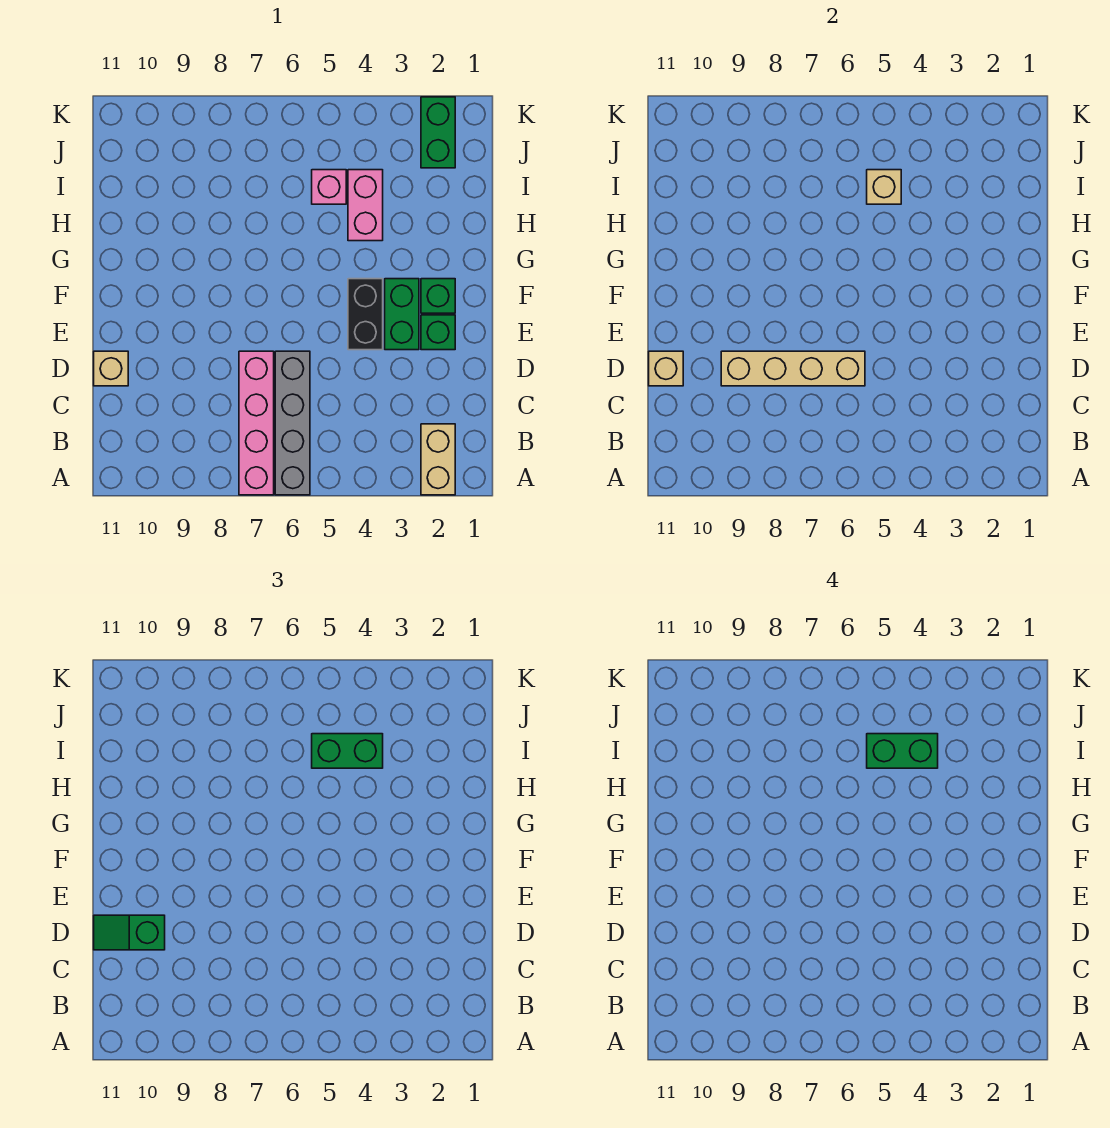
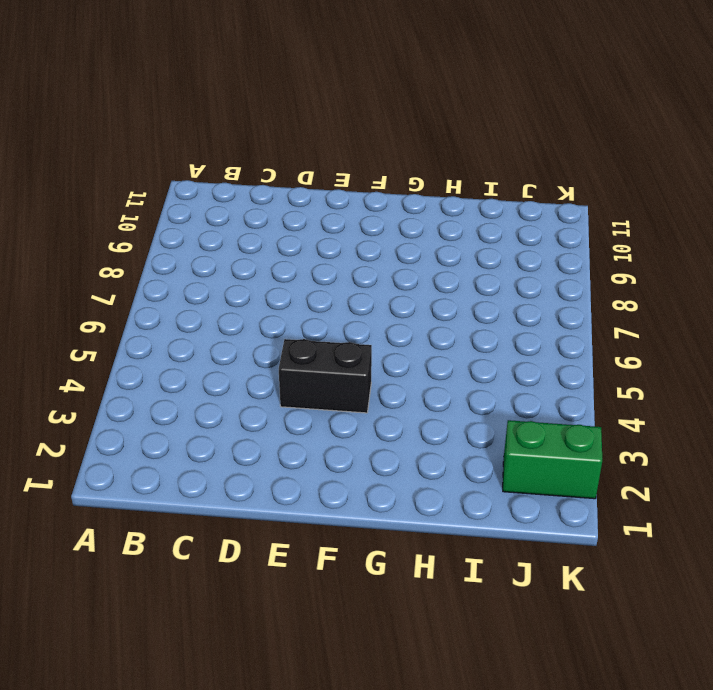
none -> tan 1x2 brick [421,424,455,495]
none -> grey 1x4 brick [275,351,310,495]
none -> pink 1x4 brick [239,351,274,495]

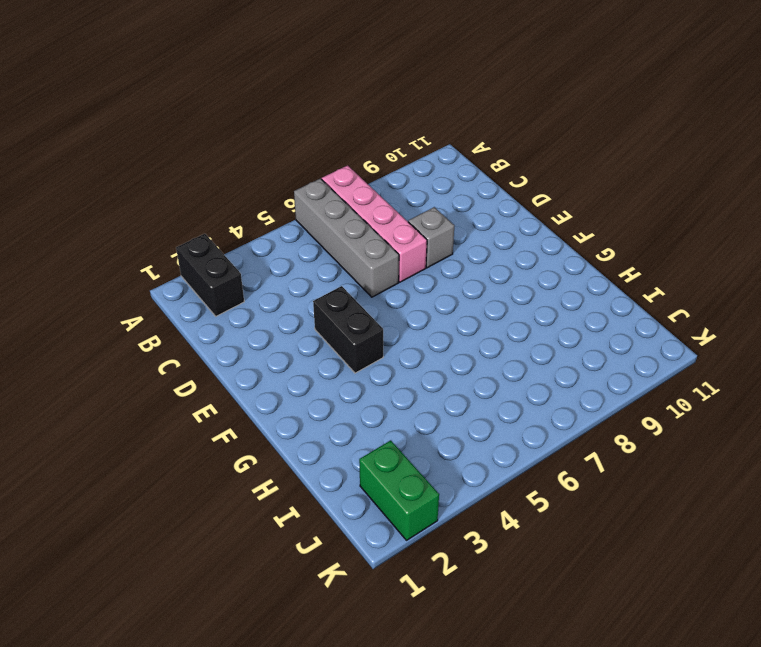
black 1x2 brick [176,234,244,316] -> tan 1x2 brick [421,424,455,495]
grey 1x1 brick [408,207,454,268] -> none
none -> tan 1x1 brick [94,351,128,386]
none -> green 1x1 brick [421,315,455,350]
none -> green 1x2 brick [385,279,419,350]

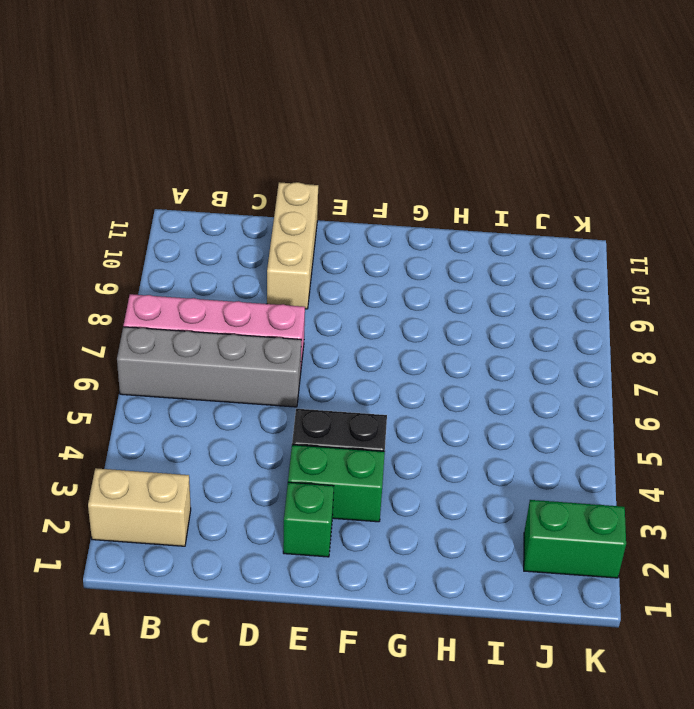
tan 1x3 brick [267,182,318,309] -> tan 1x1 brick [94,351,128,386]
none -> green 1x1 brick [421,279,455,313]
none -> pink 1x2 brick [348,170,383,241]
none -> pink 1x1 brick [312,170,346,204]

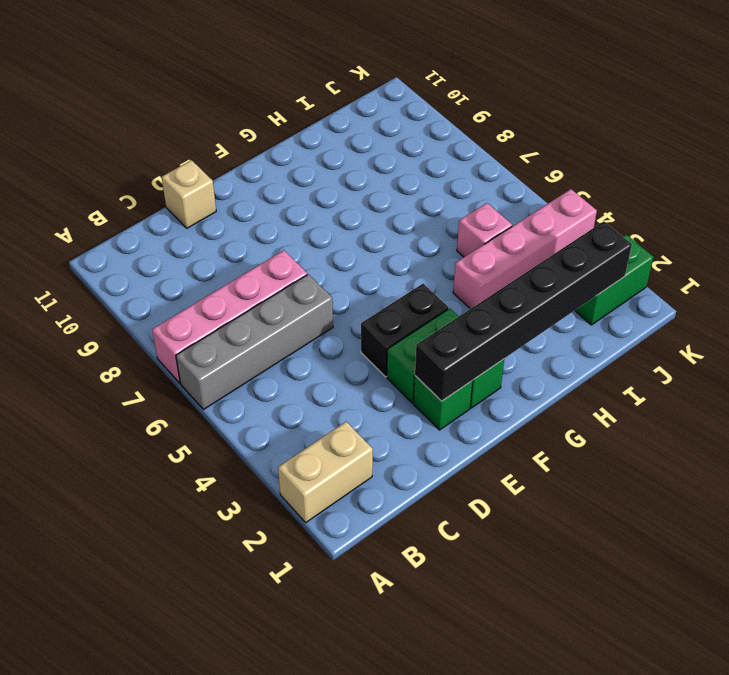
black 1x6 brick [415,221,632,401] -> none
pink 1x4 brick [453,189,597,309] -> pink 1x2 brick [348,170,383,241]
none -> tan 1x4 brick [721,351,865,386]
none -> tan 1x1 brick [649,351,683,386]
none -> tan 1x1 brick [867,170,901,204]

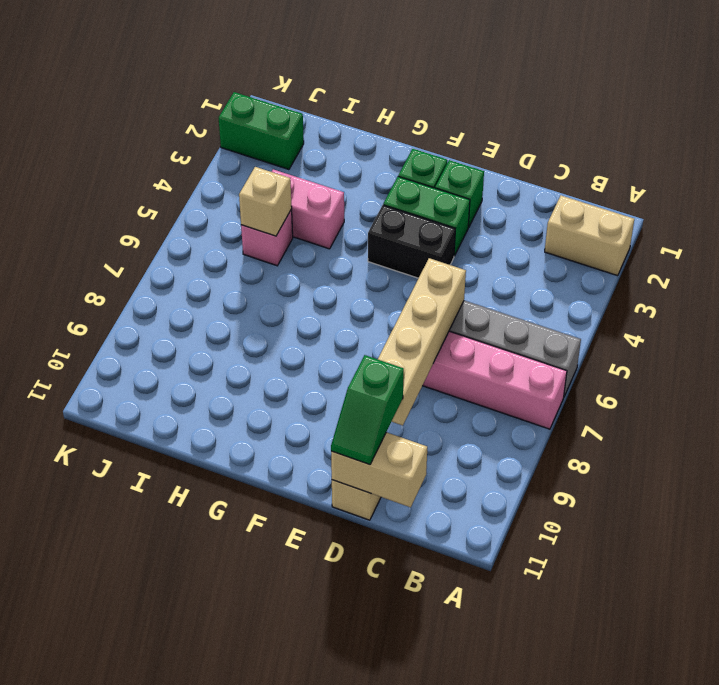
tan 1x2 brick [331,432,427,507] -> tan 1x1 brick [649,351,683,386]
none -> green 1x2 brick [312,734,383,768]
none -> green 1x2 brick [867,734,938,768]

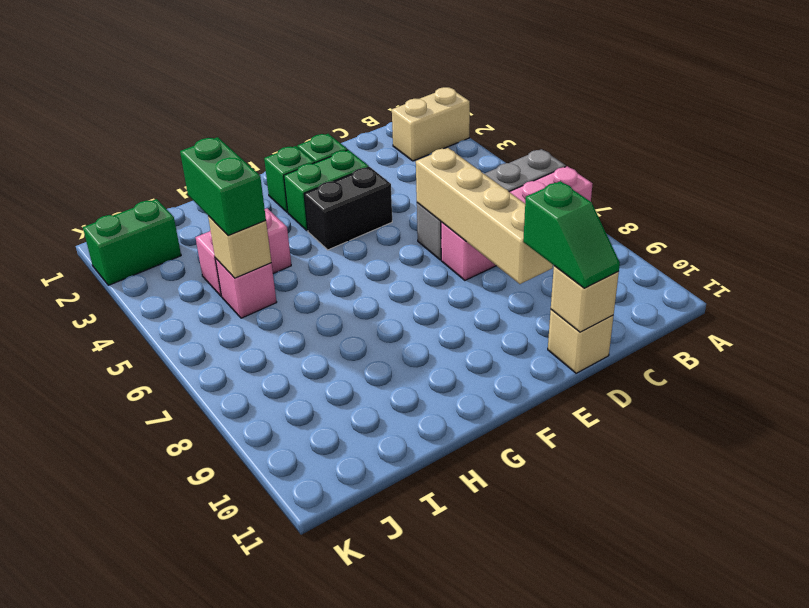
none -> green 1x2 brick [867,734,938,768]

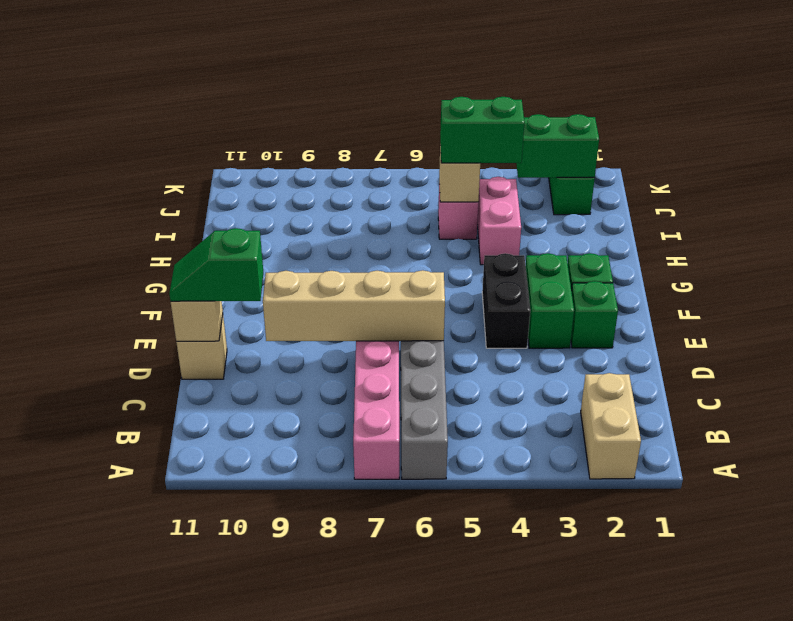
green 1x2 brick [516,114,599,178] -> green 1x2 brick moved to [867,734,938,768]

